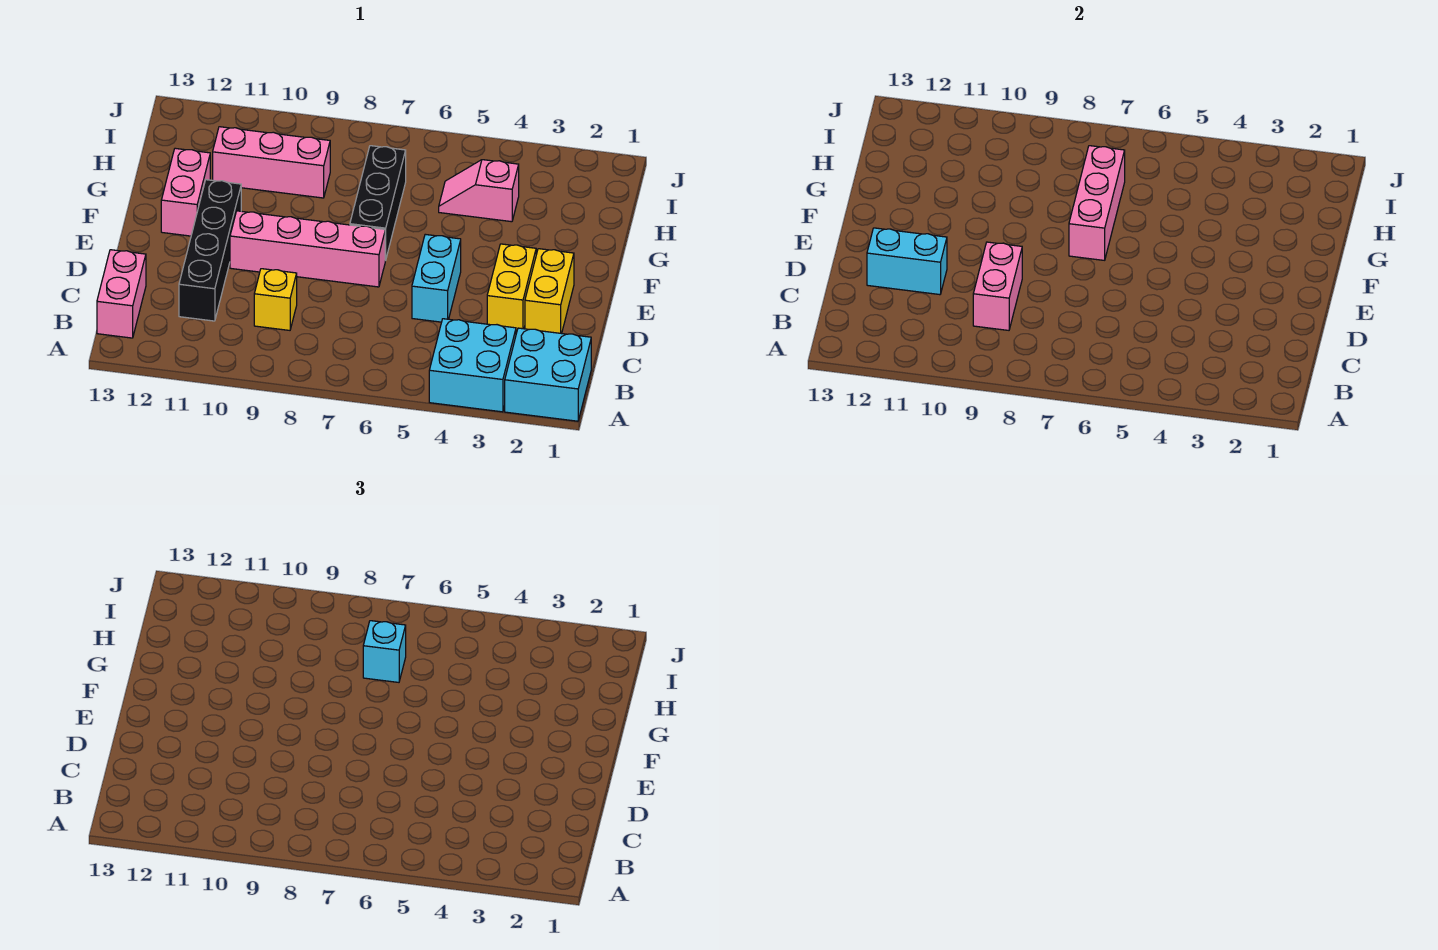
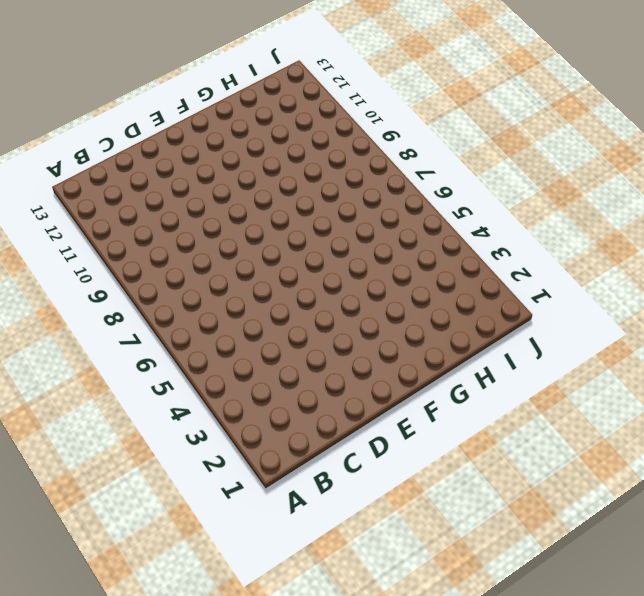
none -> cyan 2x2 brick [505,328,591,421]
none -> cyan 2x2 brick [429,319,516,412]
none -> pink 1x2 brick [97,250,146,338]

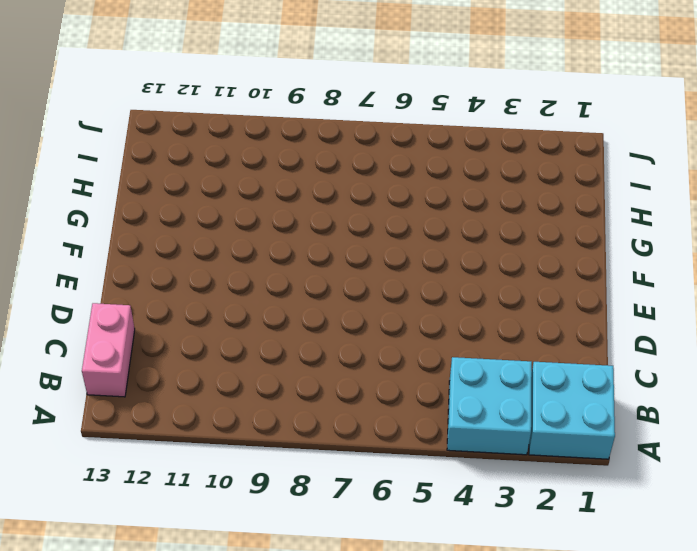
none -> yellow 1x1 brick [254,269,297,330]
none -> black 1x4 brick [179,180,241,321]
none -> yellow 1x2 brick [525,249,574,333]

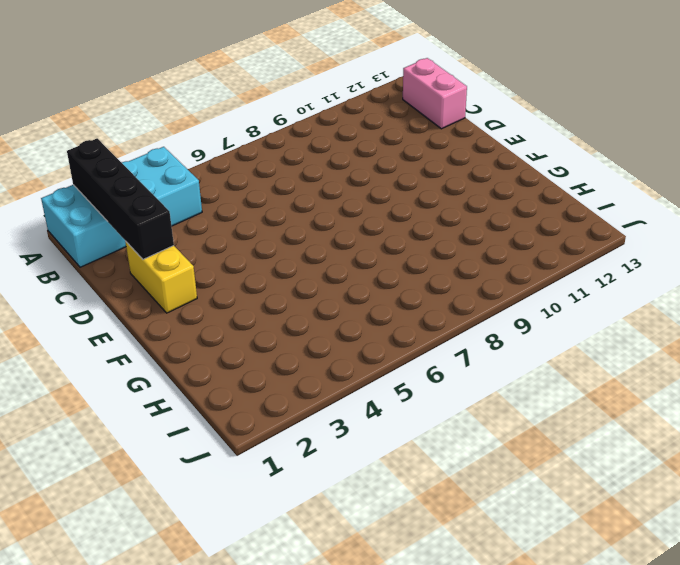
black 1x4 brick [67,138,174,259] -> black 1x4 brick moved to [179,180,241,321]
none -> yellow 1x1 brick [254,269,297,330]
none -> yellow 1x2 brick [487,244,536,332]
none -> cyan 1x2 brick [412,234,461,322]

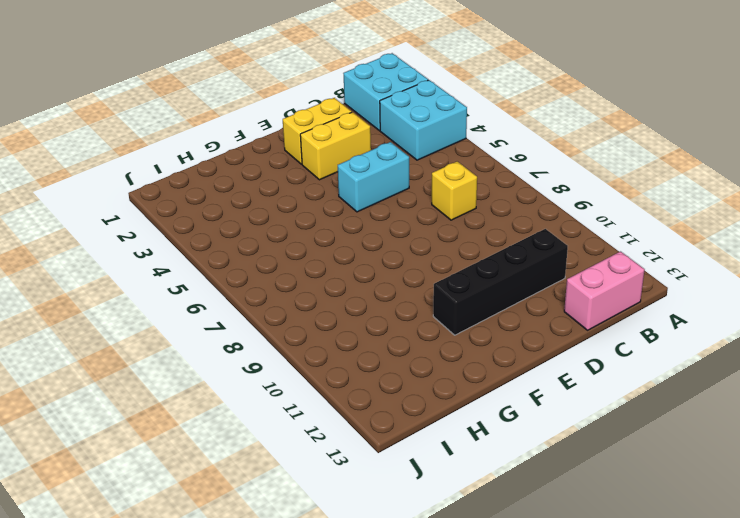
yellow 1x1 brick [432,161,477,220] -> yellow 1x1 brick moved to [254,269,297,330]
none -> pink 1x4 brick [230,211,385,287]
none -> black 1x3 brick [350,146,406,260]
none -> pink 1x2 brick [161,148,210,236]

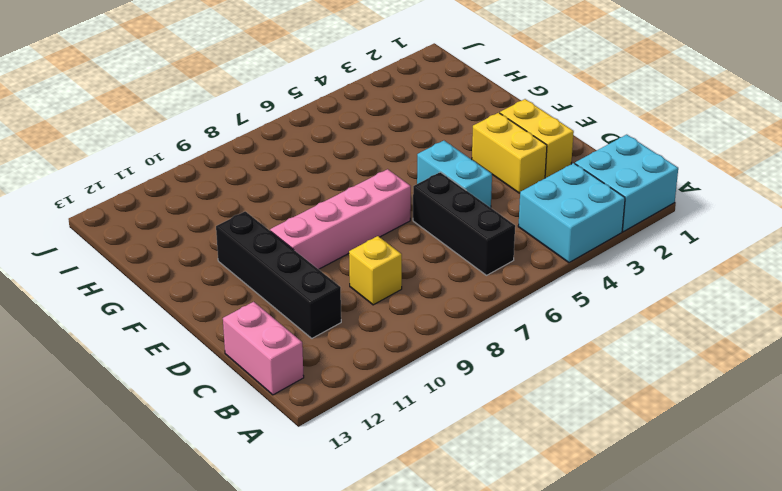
black 1x3 brick [413,172,515,275] -> black 1x3 brick moved to [350,146,406,260]
none -> pink 1x2 brick [161,148,210,236]
none -> pink 1x2 slope [439,160,519,222]
none -> pink 1x3 brick [213,127,330,198]

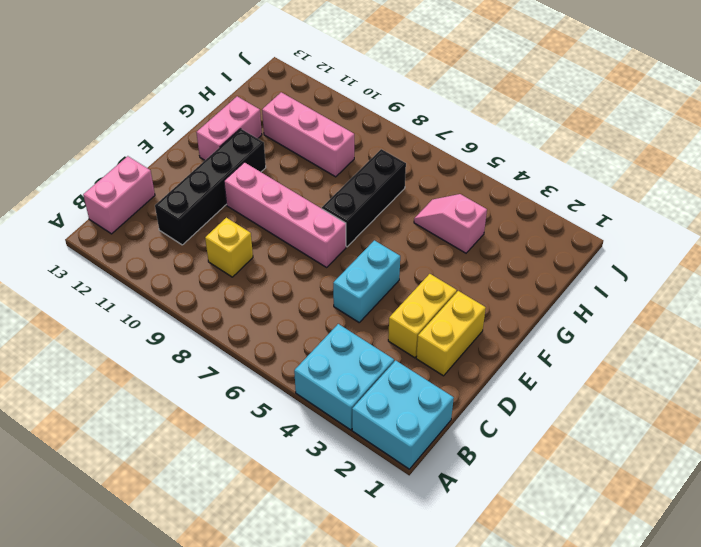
none -> pink 1x2 brick [973,242,1022,330]
none -> cyan 1x2 brick [867,228,947,295]
none -> pink 1x3 brick [1069,146,1125,260]

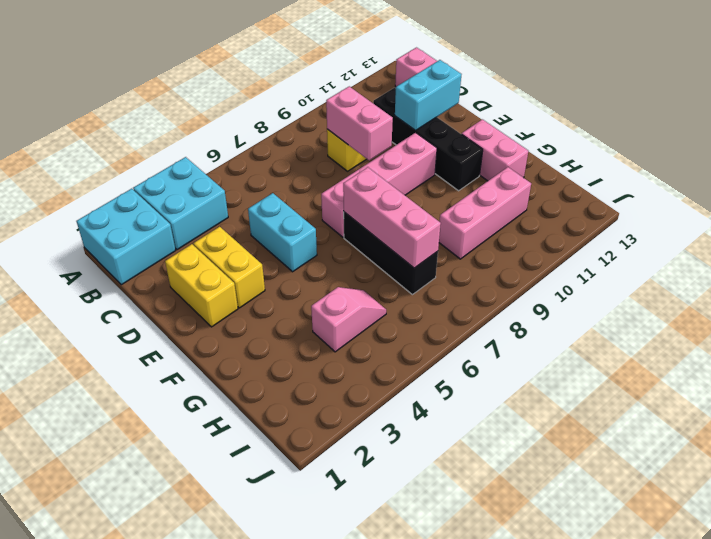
none -> cyan 1x1 brick [363,621,406,682]

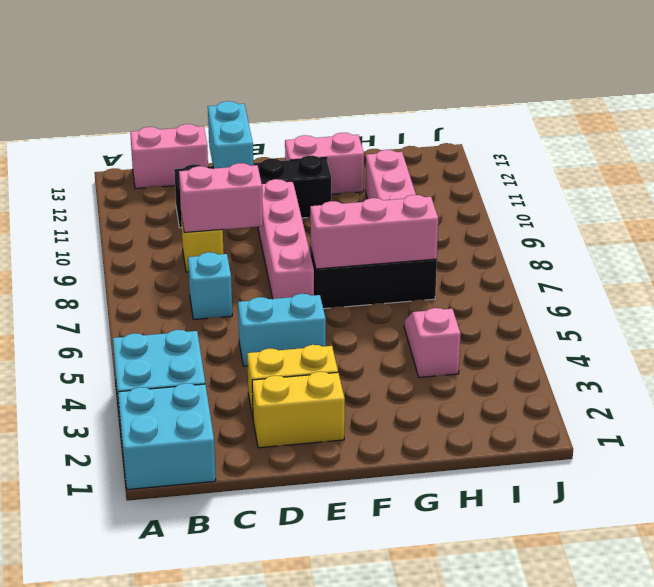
cyan 1x1 brick [188,252,232,319] -> cyan 1x1 brick moved to [363,621,406,682]

